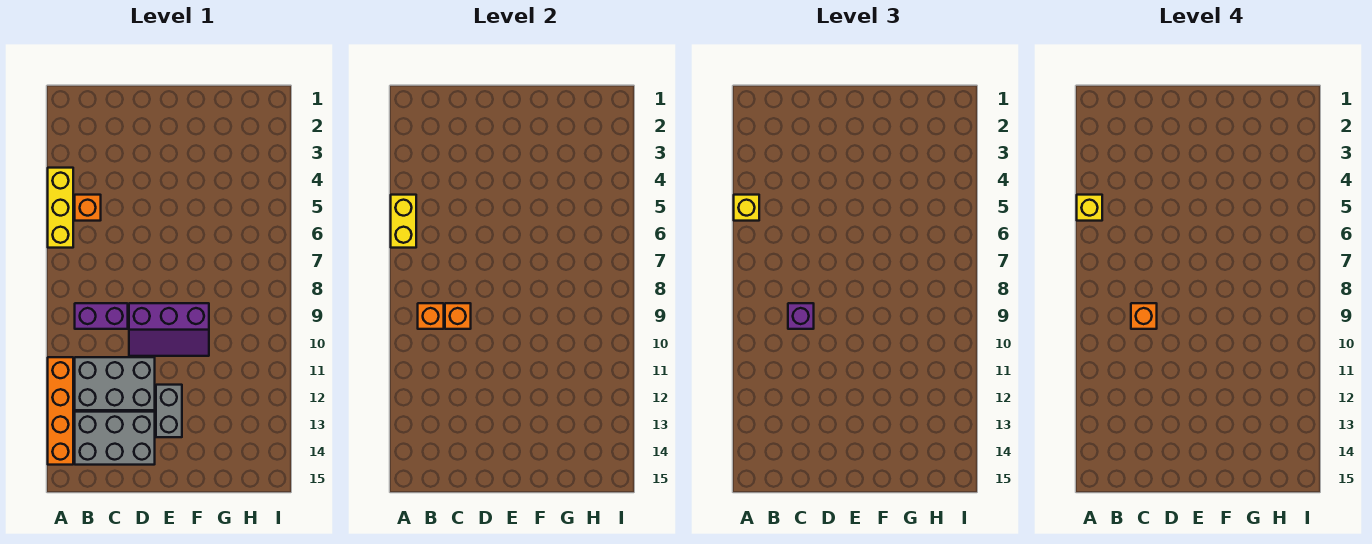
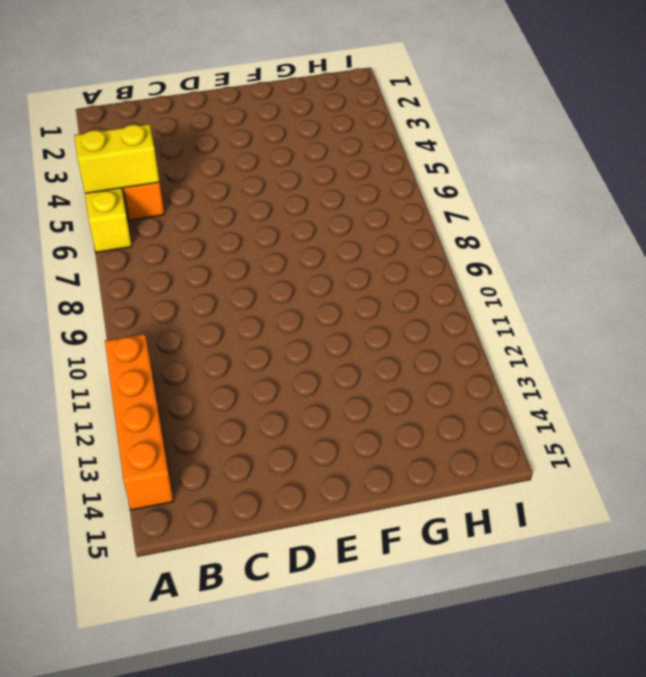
yellow 1x2 brick [74,124,159,193] -> yellow 1x2 brick turned to [391,195,416,248]
none -> purple 1x2 brick [75,303,128,329]
none -> grey 2x3 brick [75,357,155,410]
none -> grey 2x3 brick [75,412,155,465]

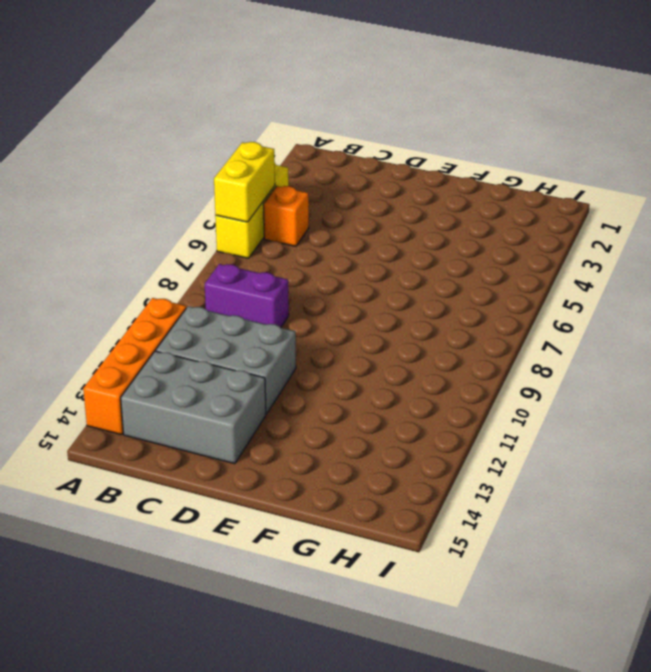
none -> purple 2x3 slope [129,303,209,356]
none -> grey 1x2 brick [156,385,182,437]
none -> orange 1x1 brick [418,303,444,329]

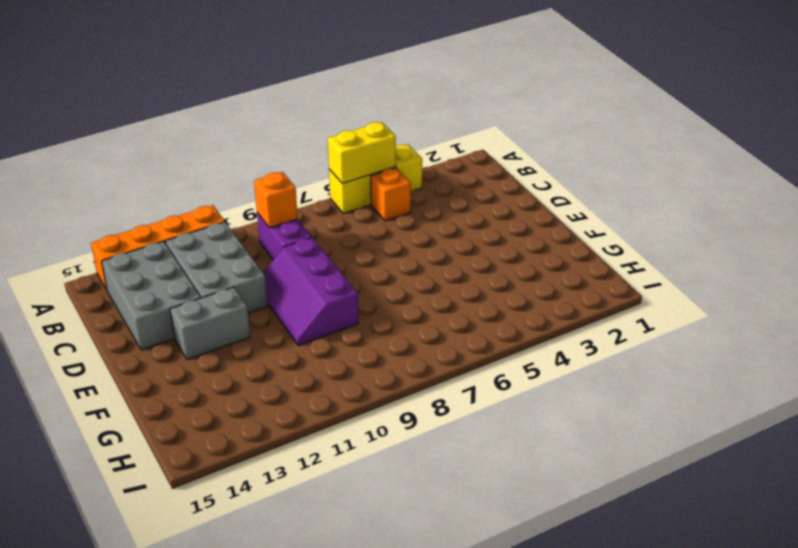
none -> orange 1x1 brick [445,303,471,329]
none -> yellow 1x1 brick [734,195,759,221]
none -> purple 1x1 brick [788,303,814,329]

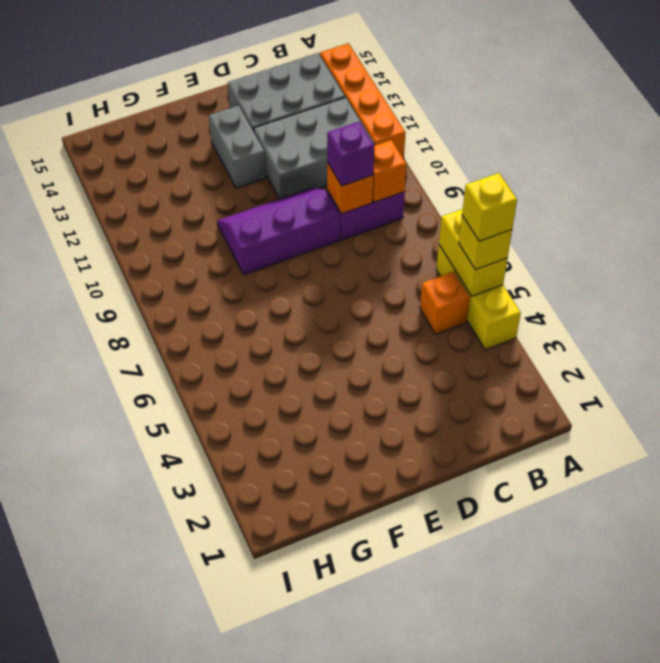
none -> orange 1x1 brick [1131,303,1157,329]

